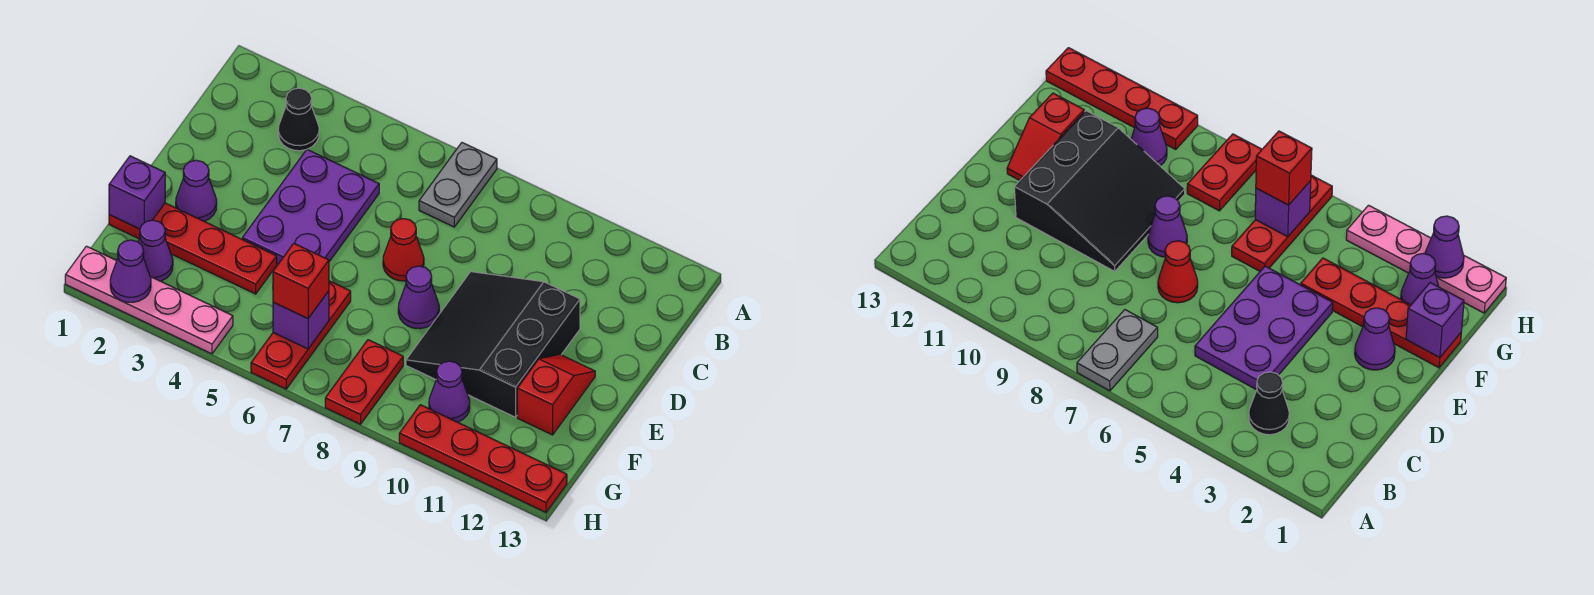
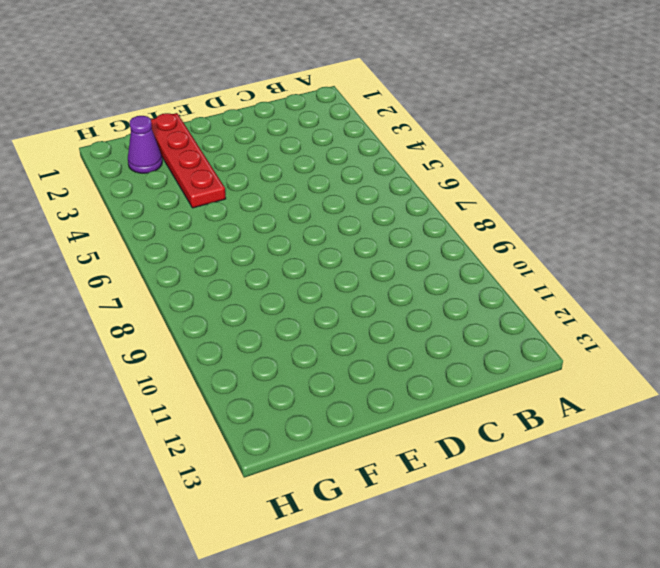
none -> grey 1x2 plate [419,143,497,227]
none -> black 1x1 cone [278,88,319,151]
none -> purple 2x3 plate [242,150,379,264]

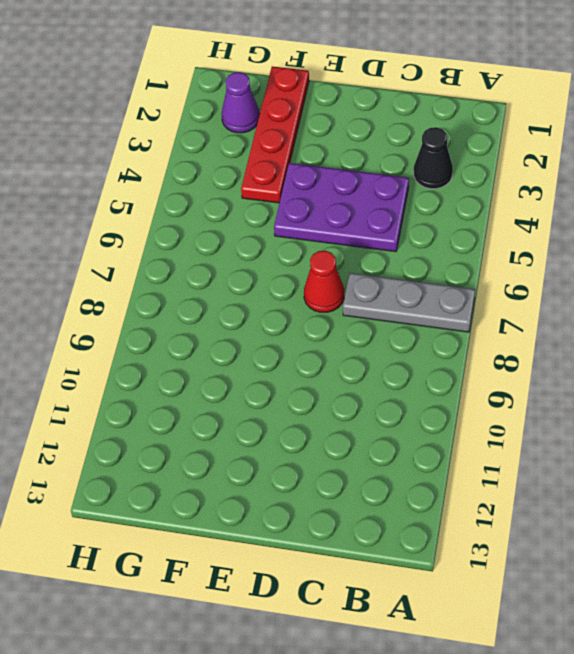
grey 1x3 plate [343,273,475,332] -> grey 1x2 plate [419,143,497,227]
none -> black 3x3 slope [406,272,580,417]
none -> purple 1x1 cone [176,160,217,221]
none -> purple 1x1 cone [398,266,439,329]

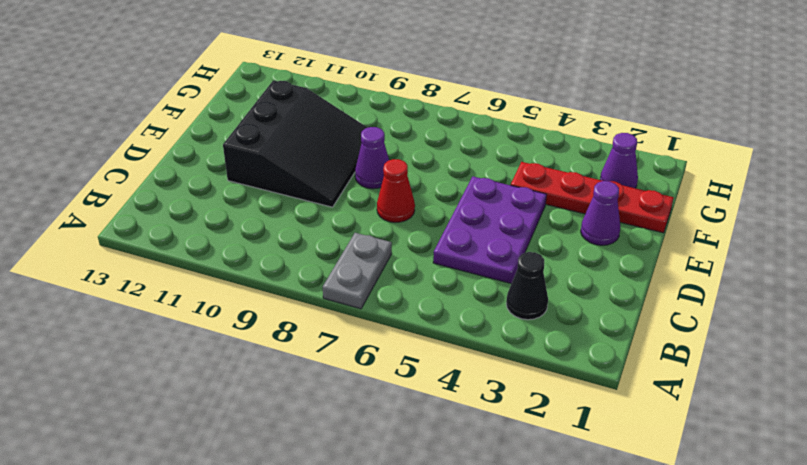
none -> red 1x2 slope [517,354,595,435]
none -> red 1x3 plate [251,281,351,389]
none -> red 1x2 plate [325,340,403,424]

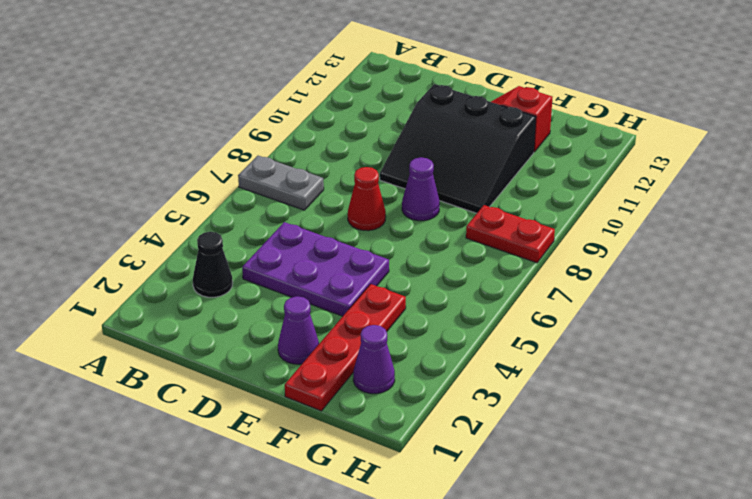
none -> red 1x3 plate [251,281,351,389]
none -> purple 1x1 cone [429,361,470,422]
none -> pink 1x4 plate [65,246,233,354]

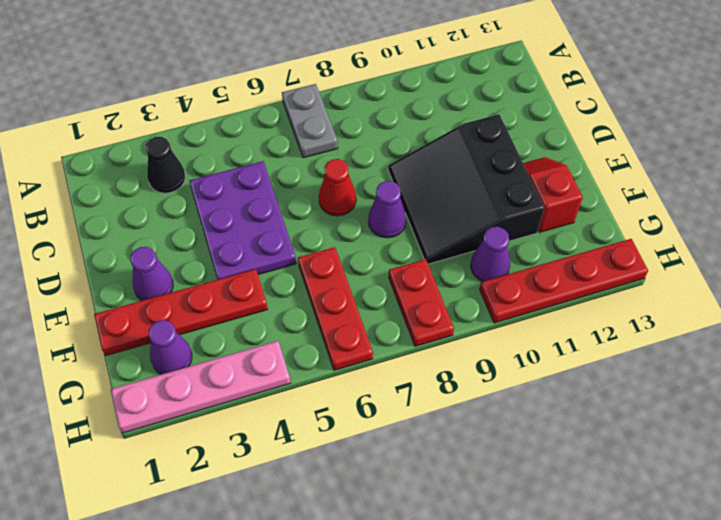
none -> purple 1x1 brick [109,156,165,229]
none -> purple 1x1 brick [273,291,329,349]
none -> purple 1x1 cone [110,240,151,302]

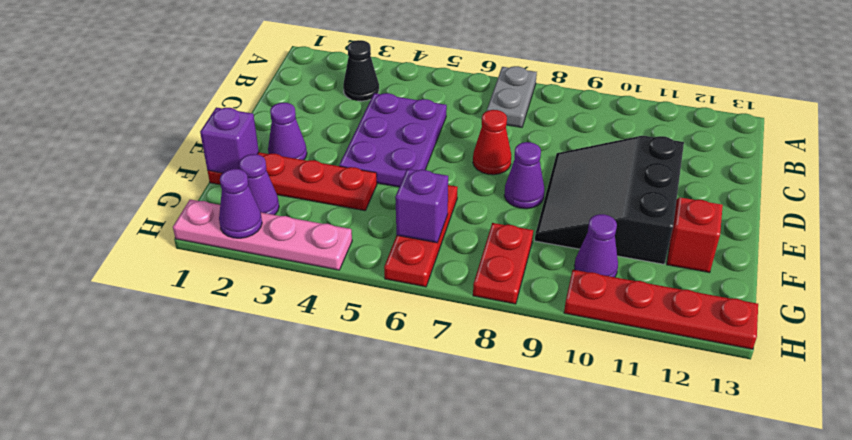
none -> red 1x1 brick [273,243,329,319]

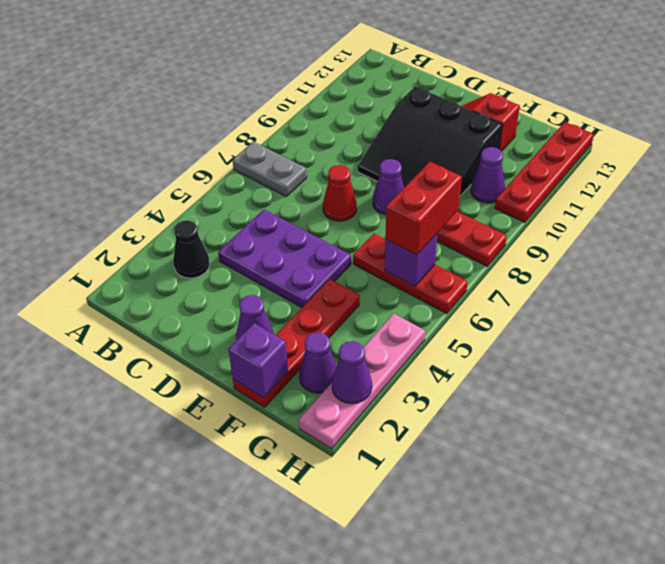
red 1x2 brick [385,162,462,255] -> red 1x1 brick [273,243,329,319]

